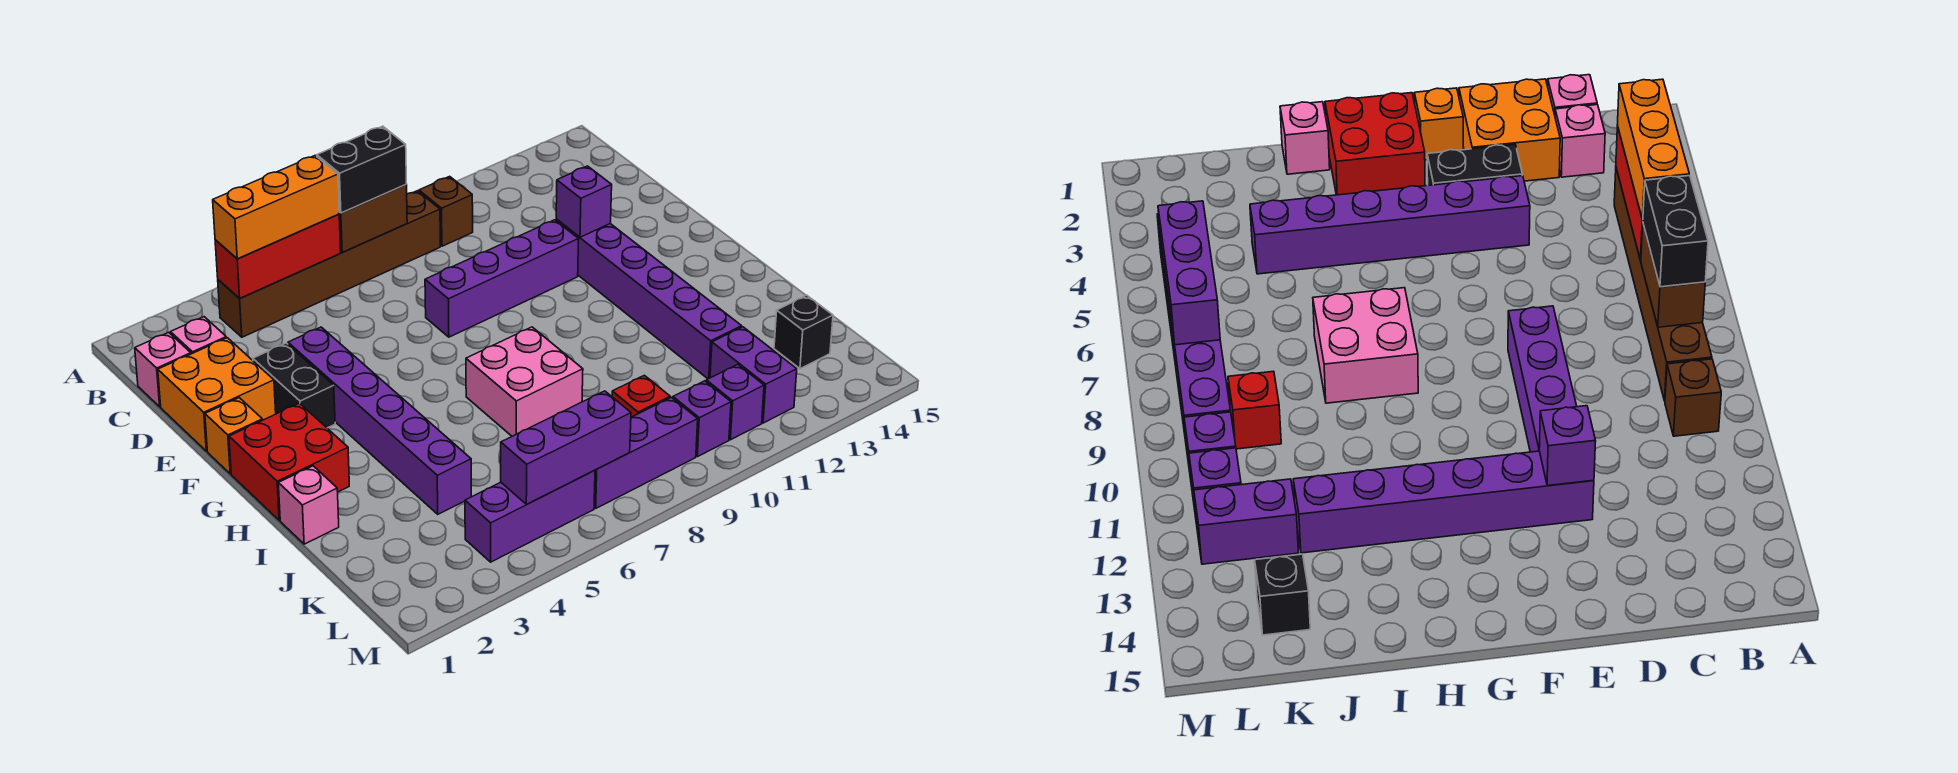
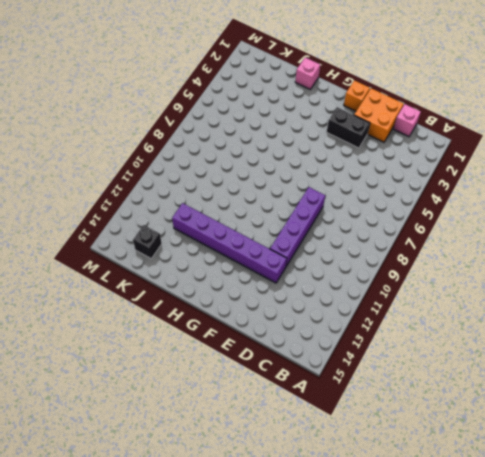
none -> brown 1x6 brick [218,191,440,337]
none -> brown 1x1 brick [419,176,473,246]
none -> pink 1x1 brick [171,317,226,354]

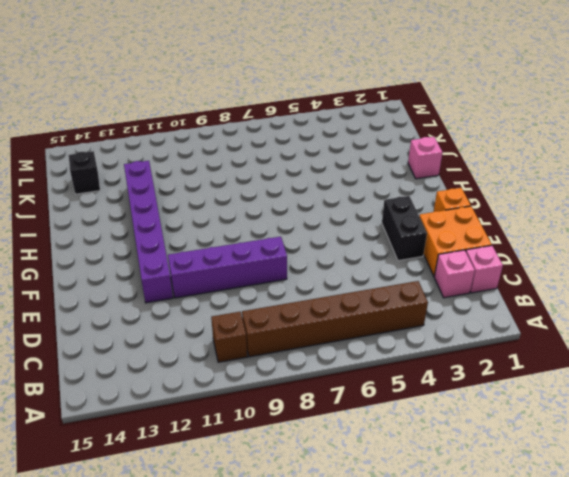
none -> purple 1x6 brick [288,327,471,514]
none -> red 2x2 brick [229,403,349,520]
none -> pink 2x2 brick [466,327,583,436]

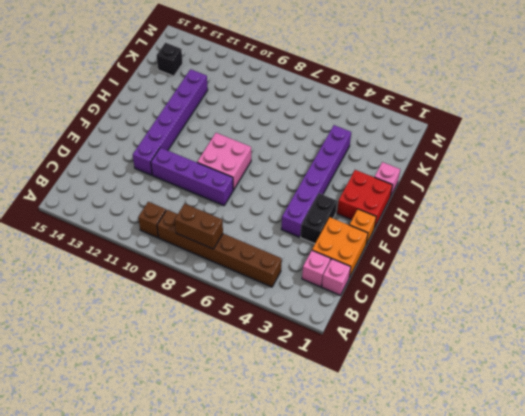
pink 2x2 brick [197,133,251,190] -> pink 2x2 brick moved to [466,327,583,436]
none -> red 1x1 brick [612,375,670,417]
none -> purple 1x2 brick [710,327,797,423]
none -> purple 1x3 brick [465,470,595,562]

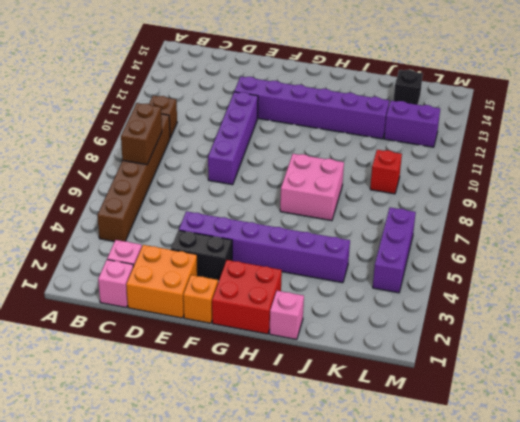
none -> purple 1x3 brick [594,397,698,508]
none -> purple 1x1 brick [673,381,731,457]
none -> purple 1x1 brick [706,364,764,440]

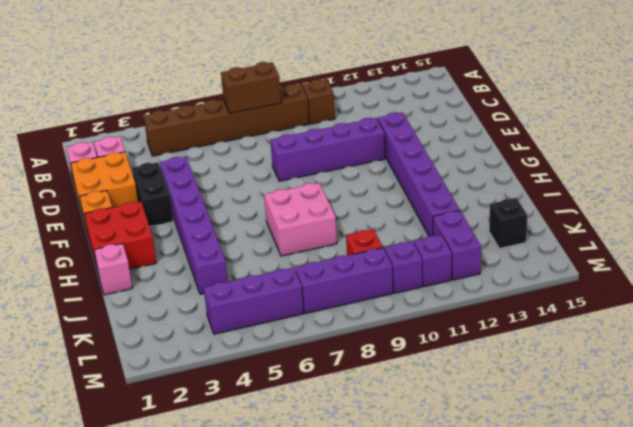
none -> red 1x3 brick [215,214,341,298]
none -> purple 1x1 brick [556,166,612,237]
none -> purple 1x3 brick [501,391,631,504]

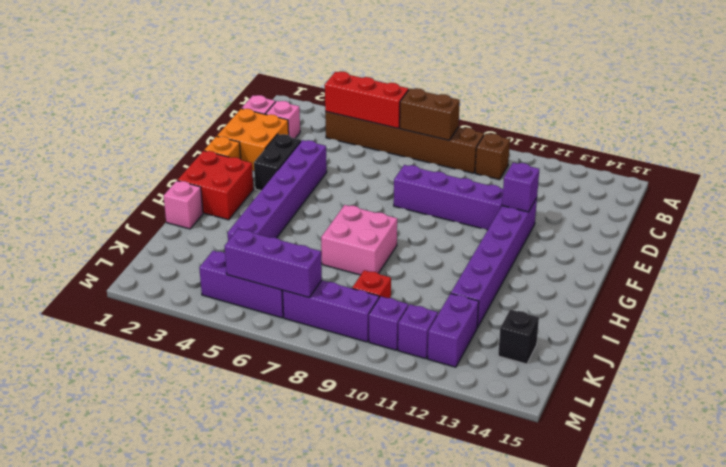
none -> orange 1x3 brick [213,156,339,259]
none -> black 1x2 brick [317,126,406,213]

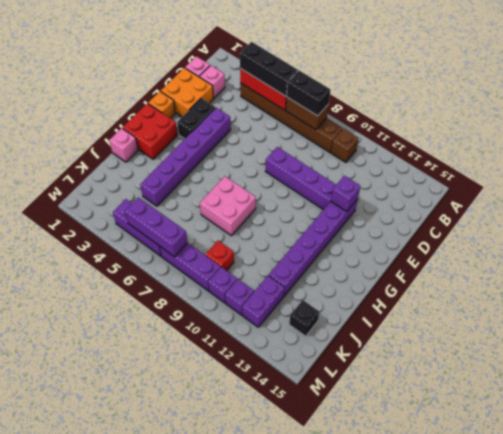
black 1x3 brick [240,42,298,96] -> orange 1x3 brick [213,156,339,259]

